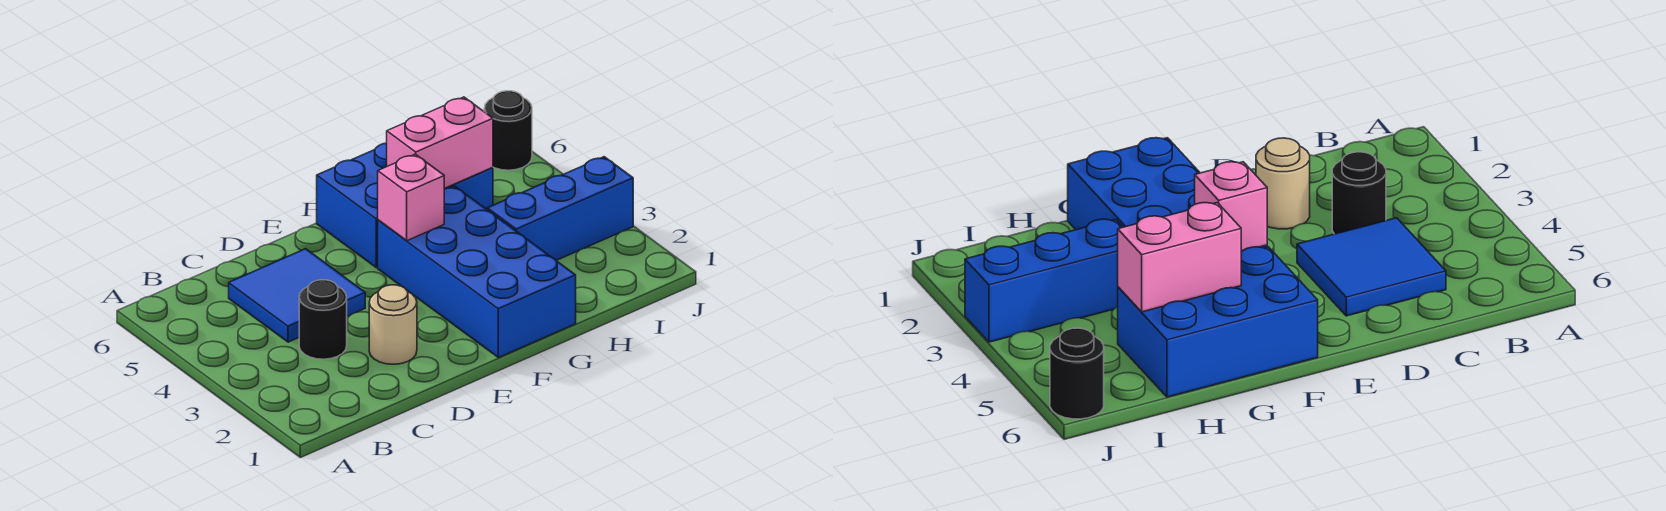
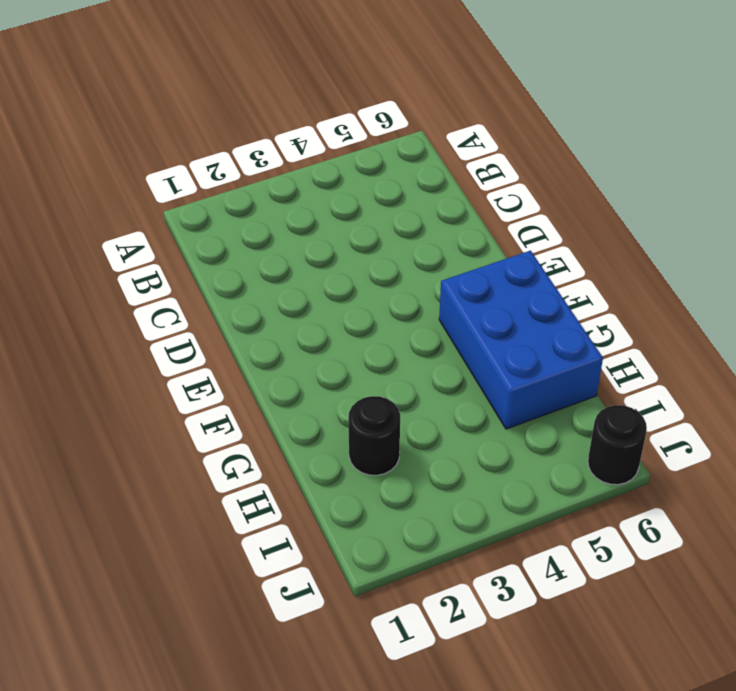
black 1x1 round brick [348,396,400,475] -> black 1x1 round brick moved to [299,280,347,359]
none -> blue 2x2 tile [229,249,365,342]
none -> tan 1x1 round brick [369,285,417,364]

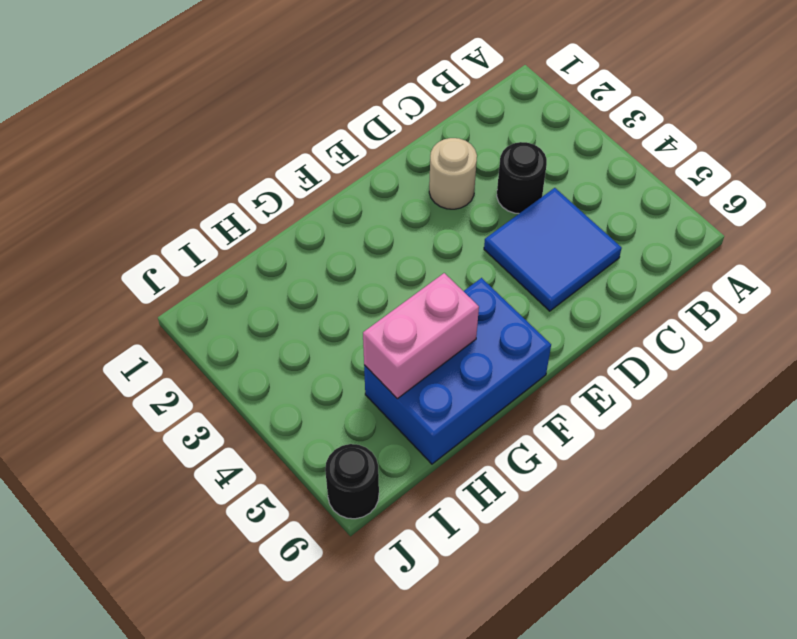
none -> blue 2x4 brick [378,186,576,358]
none -> blue 1x3 brick [487,157,633,260]

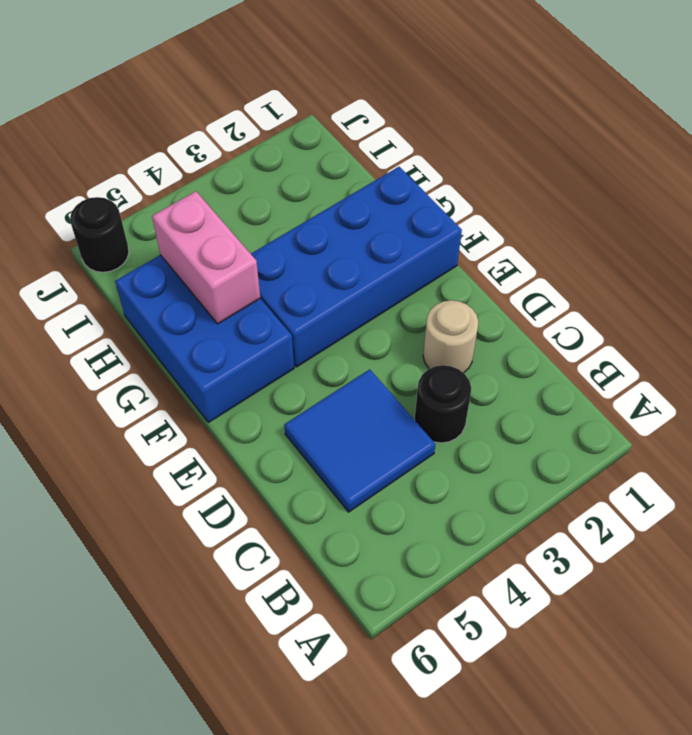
none -> blue 1x3 brick [487,157,633,260]
none -> pink 1x1 brick [378,154,445,241]

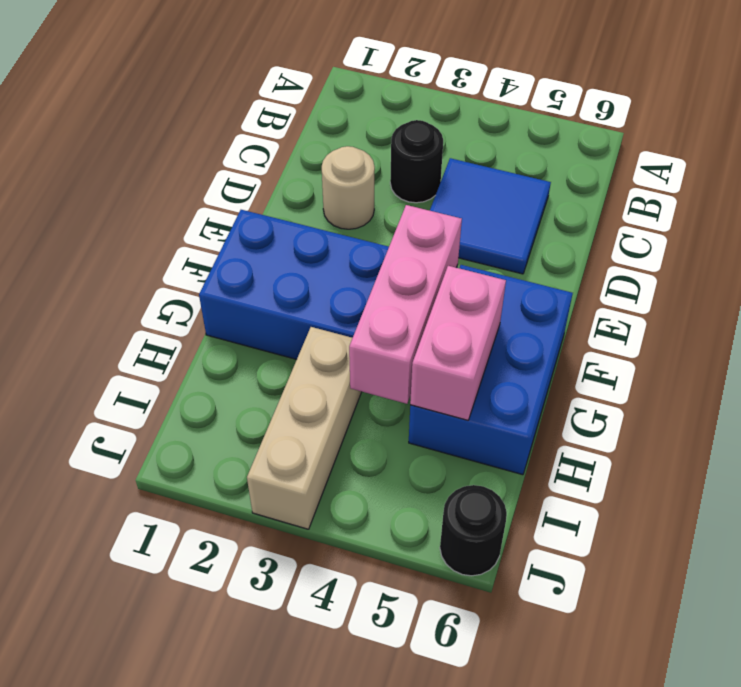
pink 1x3 brick [349,205,462,404] -> pink 1x1 brick [378,154,445,241]
tan 1x3 brick [247,327,362,529] -> blue 1x3 brick [487,157,633,260]

